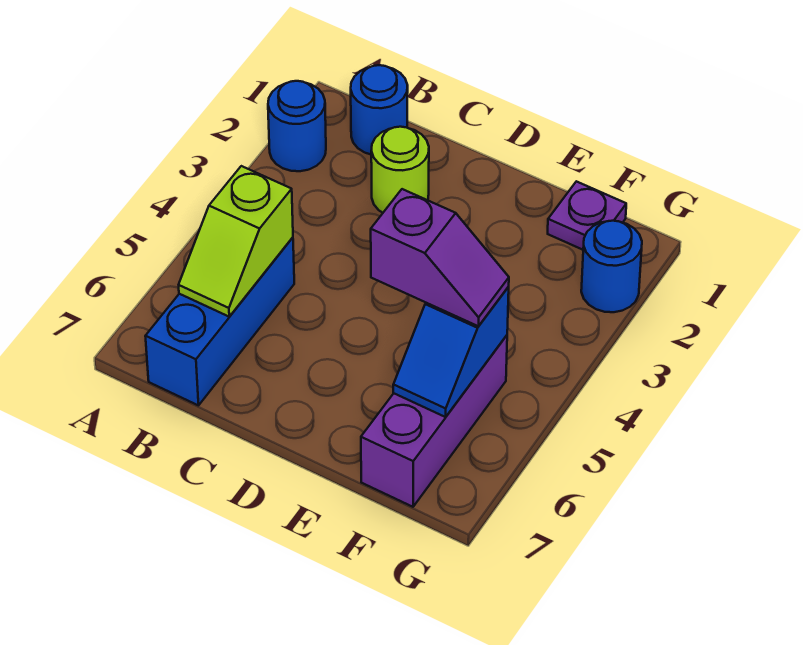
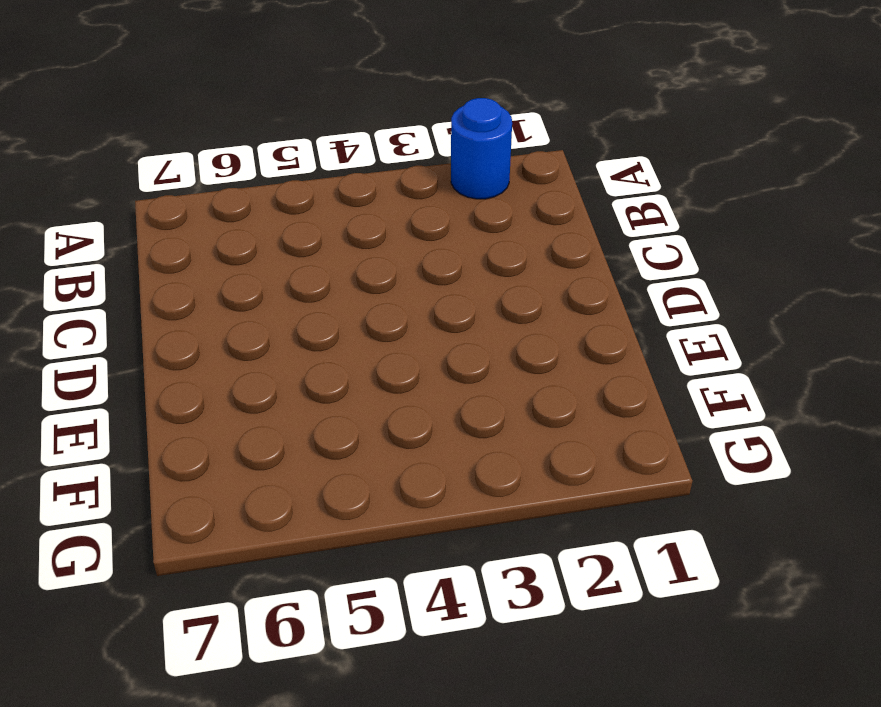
none -> blue 1x1 round brick [351,65,408,154]
none -> blue 1x3 brick [145,237,294,405]

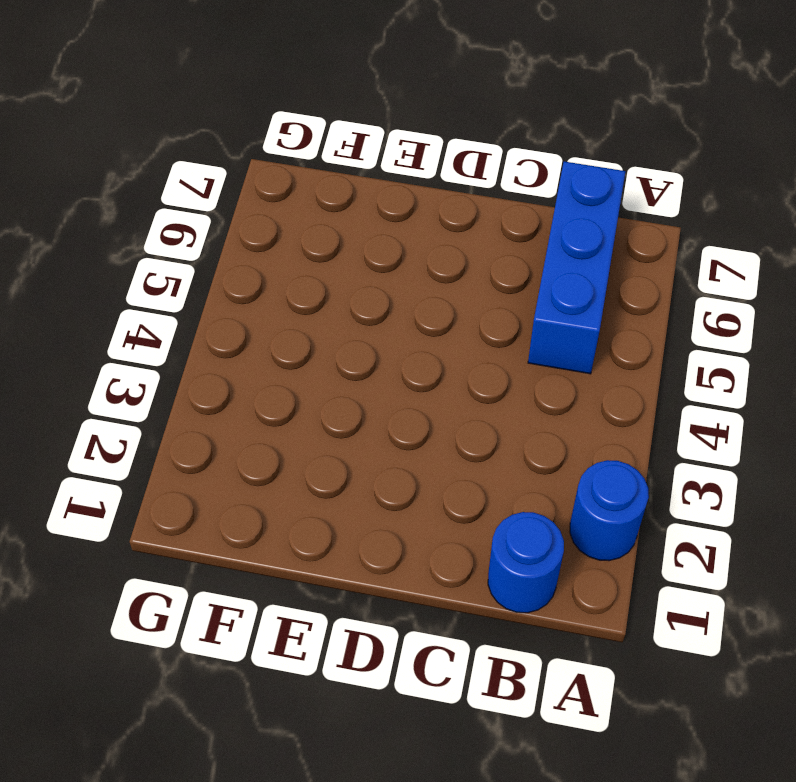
none -> lime 1x1 round brick [371,127,429,213]
none -> purple 1x1 plate [548,181,626,250]

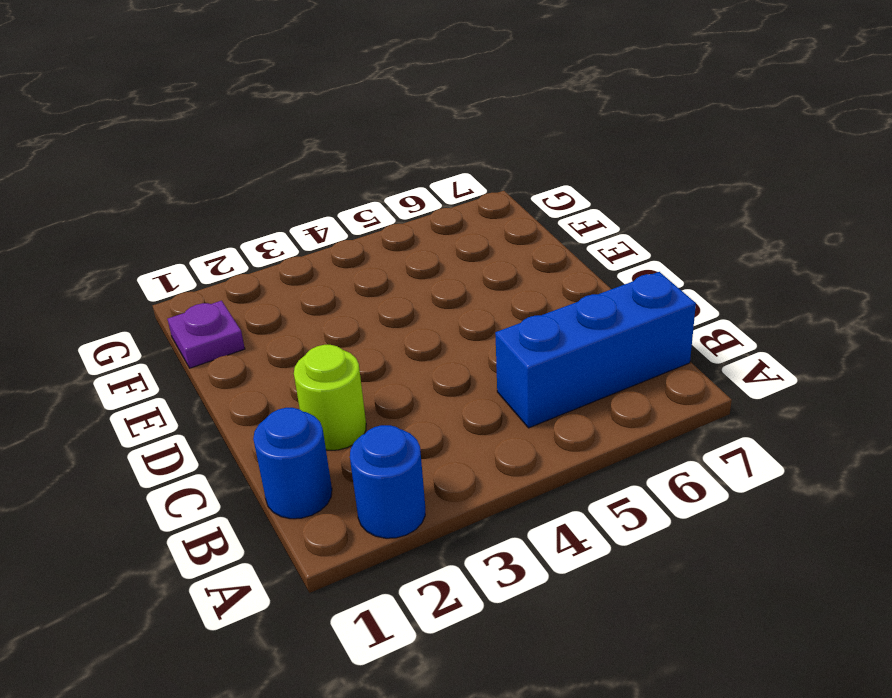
none -> purple 1x3 brick [361,335,507,507]
none -> blue 1x1 round brick [581,221,642,312]

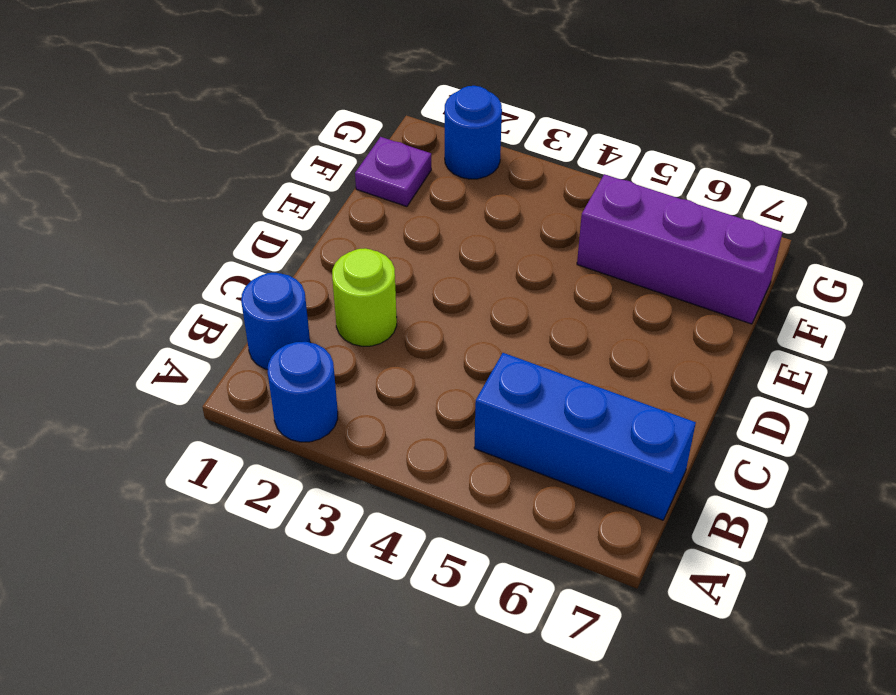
none -> lime 1x2 slope [179,166,293,317]
none -> blue 1x2 slope [393,286,509,417]

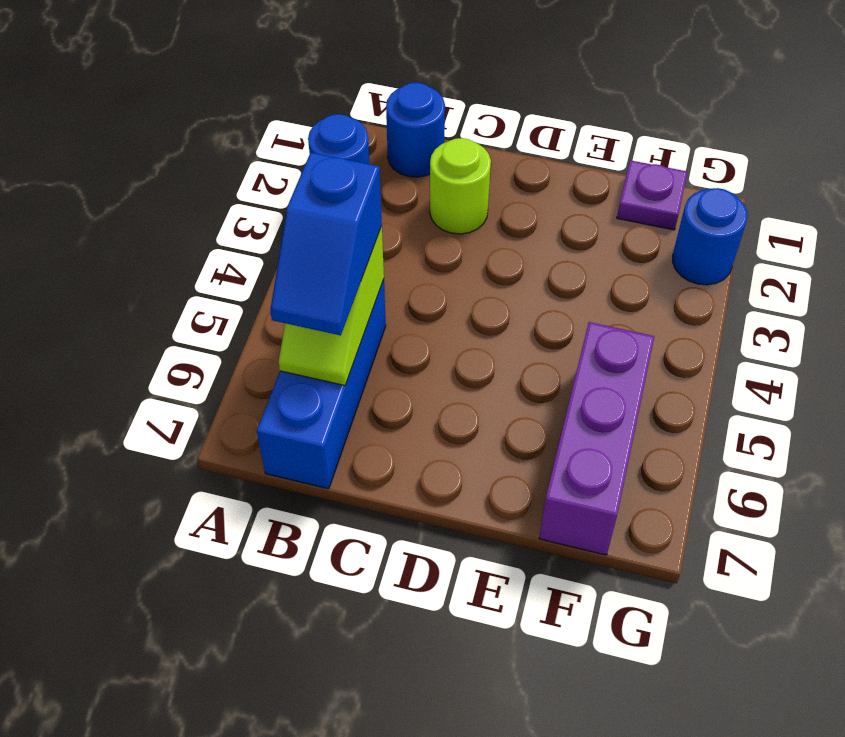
blue 1x2 slope [270,153,382,335] -> blue 1x2 slope moved to [393,286,509,417]
none -> purple 1x2 slope [371,189,509,326]

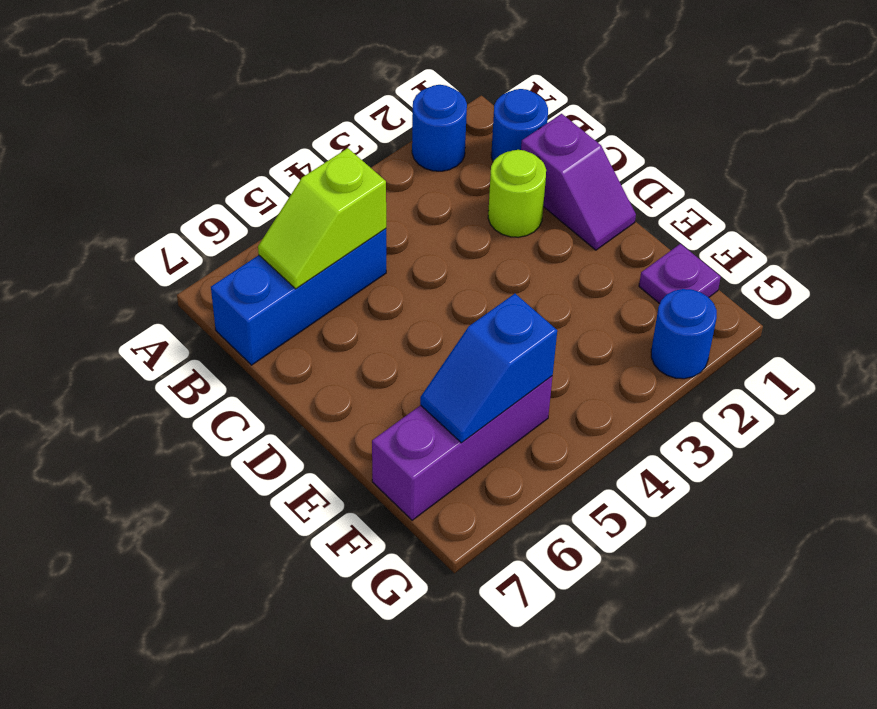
purple 1x2 slope [521,114,636,250] -> purple 1x2 slope moved to [371,189,509,326]

